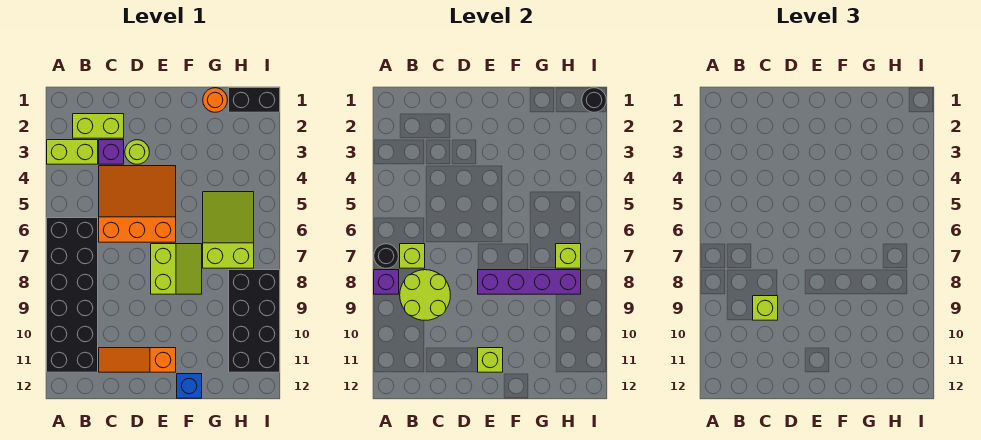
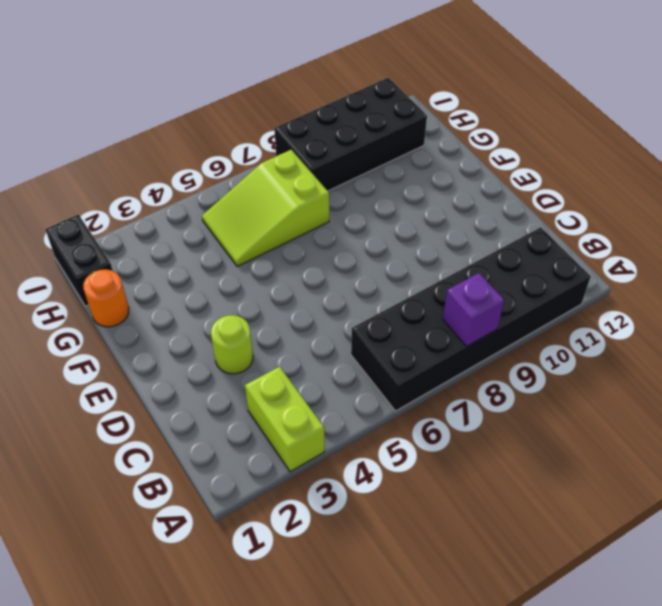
none -> lime 1x2 brick [73,114,124,138]
none -> purple 1x1 brick [99,140,124,164]
none -> orange 3x3 slope [99,166,176,242]

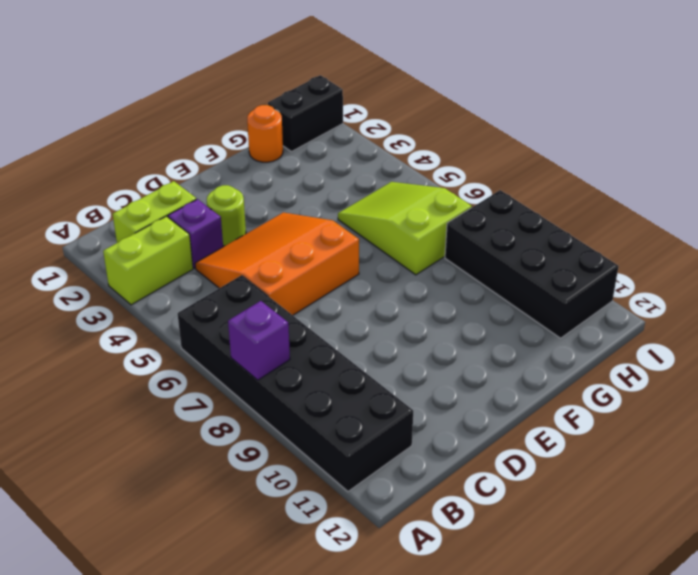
none -> orange 1x3 slope [99,348,176,372]
none -> lime 2x2 slope [151,244,202,294]
none -> blue 1x1 brick [177,374,202,398]

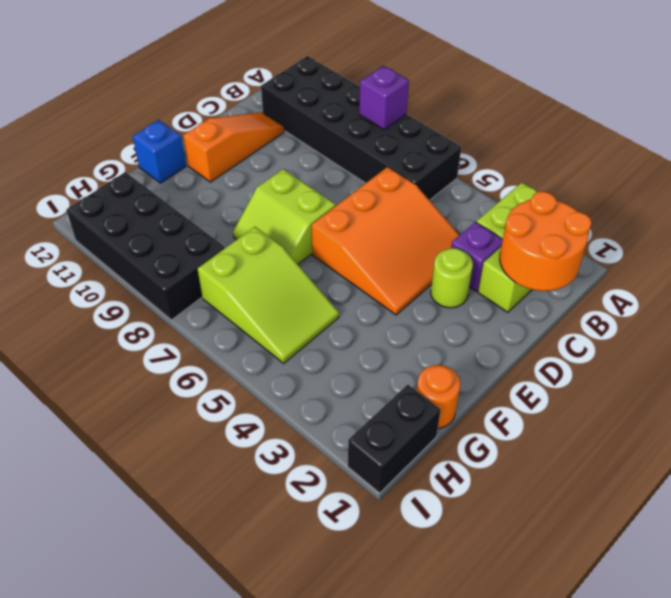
orange 2x2 round brick [500,192,592,291] -> none
none -> black 1x1 round brick [374,244,398,268]
none -> lime 1x1 brick [400,244,425,268]
none -> lime 2x2 round brick [400,270,450,320]

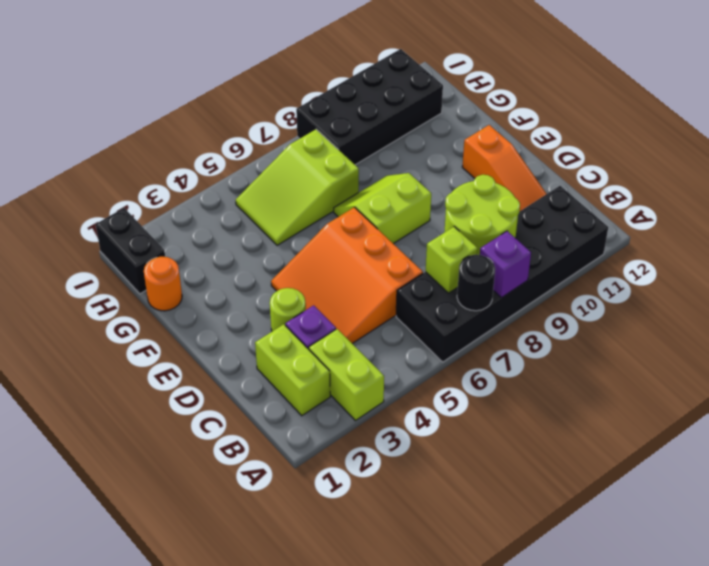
none -> blue 1x1 brick [177,374,202,398]
none -> purple 1x4 brick [478,270,581,294]
none -> lime 1x1 brick [478,348,503,372]

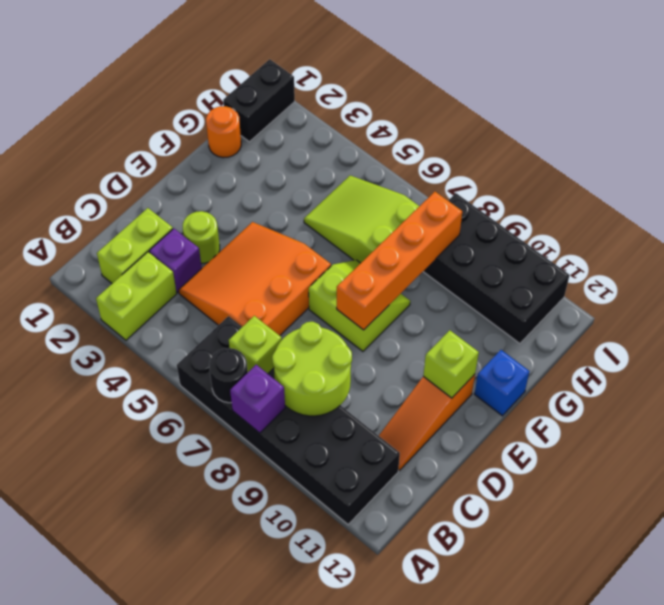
orange 1x4 brick [337,192,462,330] -> purple 1x4 brick [478,270,581,294]
none -> lime 1x1 brick [556,244,581,268]
none -> black 1x1 round brick [582,88,606,112]
none -> lime 1x1 brick [753,296,778,320]

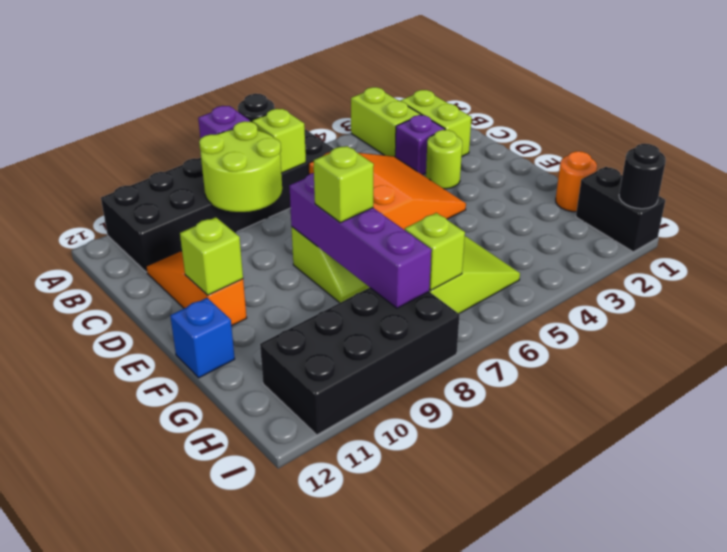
lime 1x1 brick [313,146,374,223] -> lime 1x1 brick moved to [753,296,778,320]

